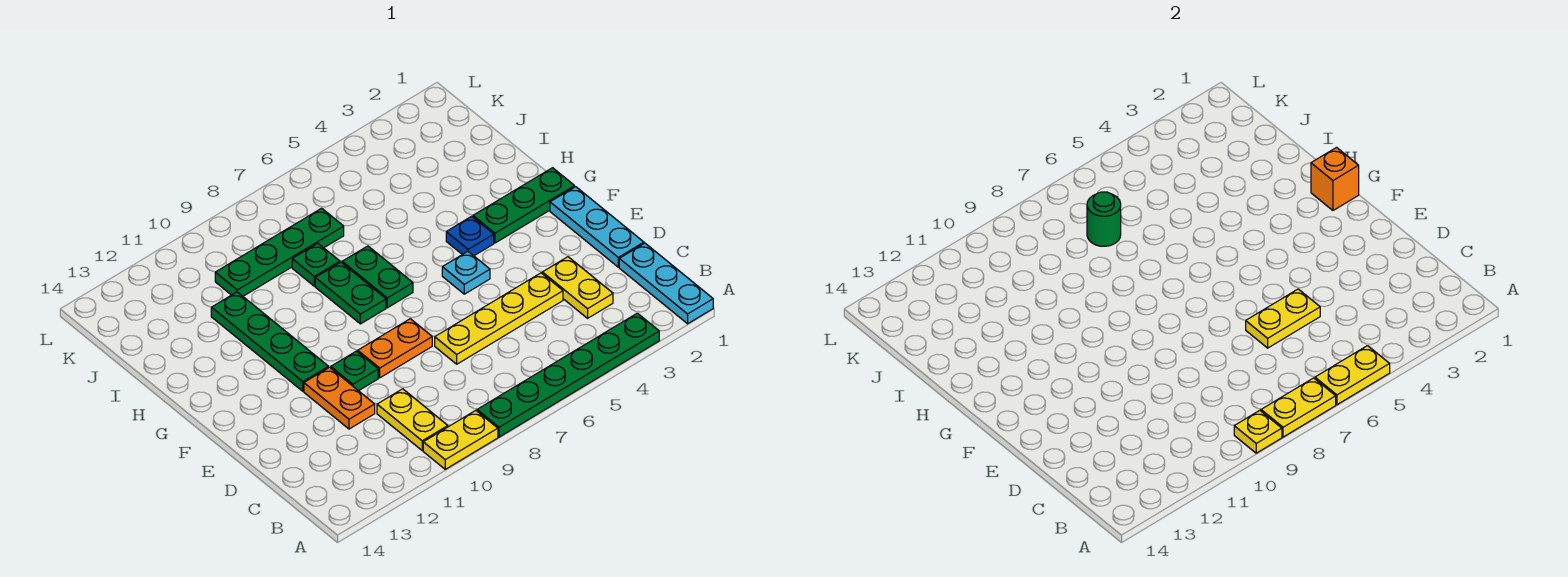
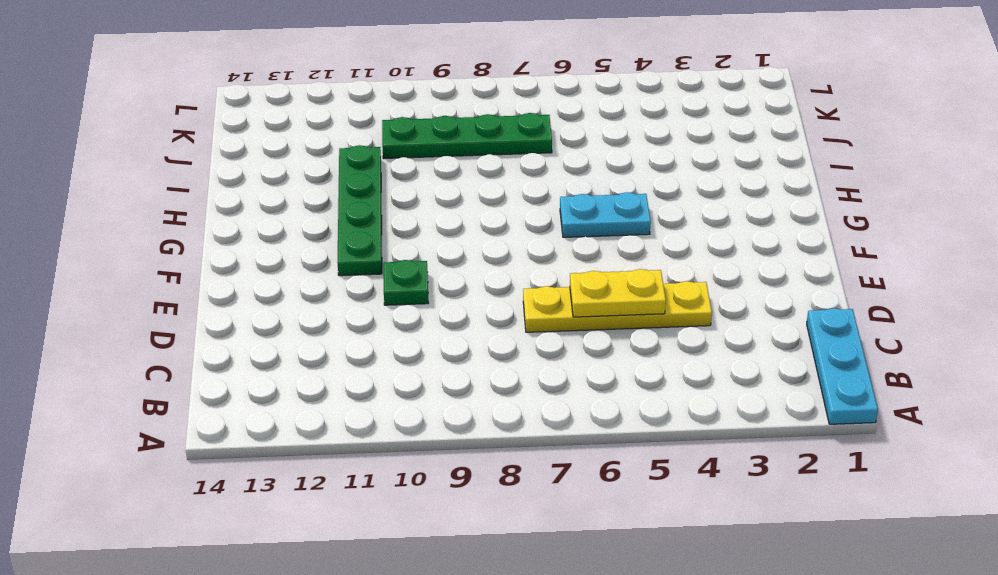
cyan 1x2 plate [560,192,651,237] -> none
none -> green 1x6 plate [477,313,659,437]
none -> yellow 1x2 plate [423,410,498,469]
none -> yellow 1x2 plate [377,389,448,450]

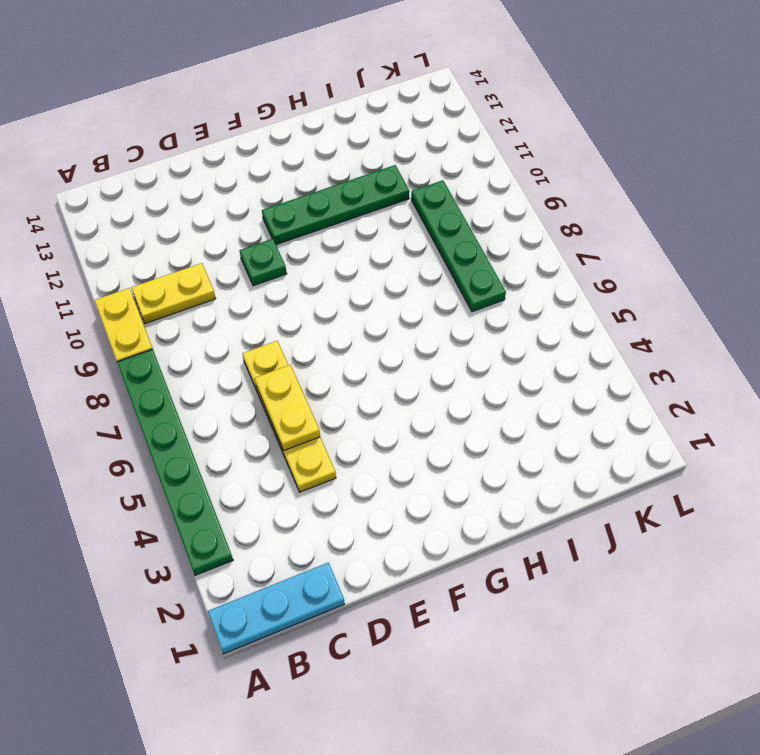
none -> yellow 1x2 plate [542,257,613,318]
none -> cyan 1x3 plate [550,187,644,267]
none -> orange 1x2 plate [304,367,375,429]

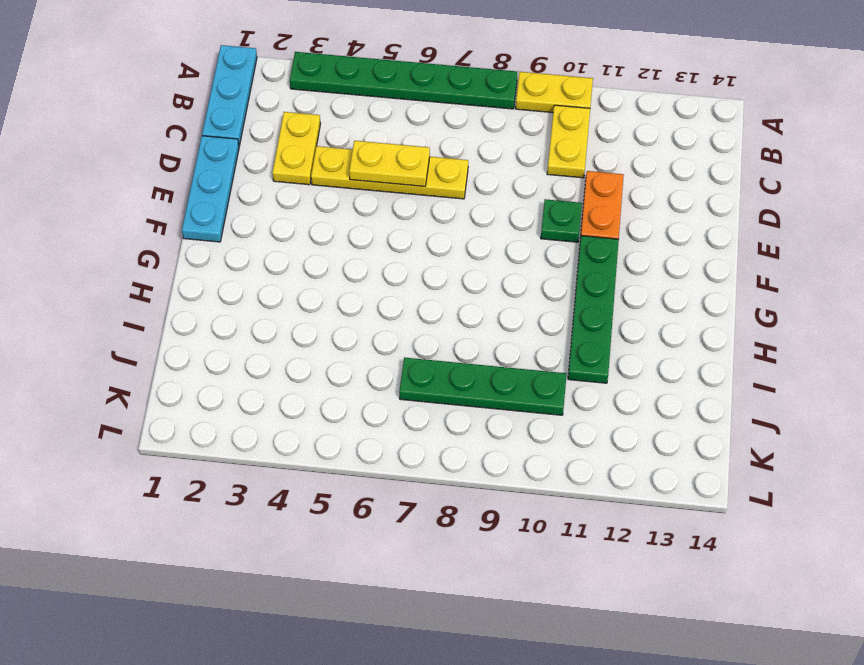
none -> orange 1x2 plate [358,319,432,378]
none -> cyan 1x1 plate [442,252,490,294]
none -> green 1x3 plate [473,168,575,243]

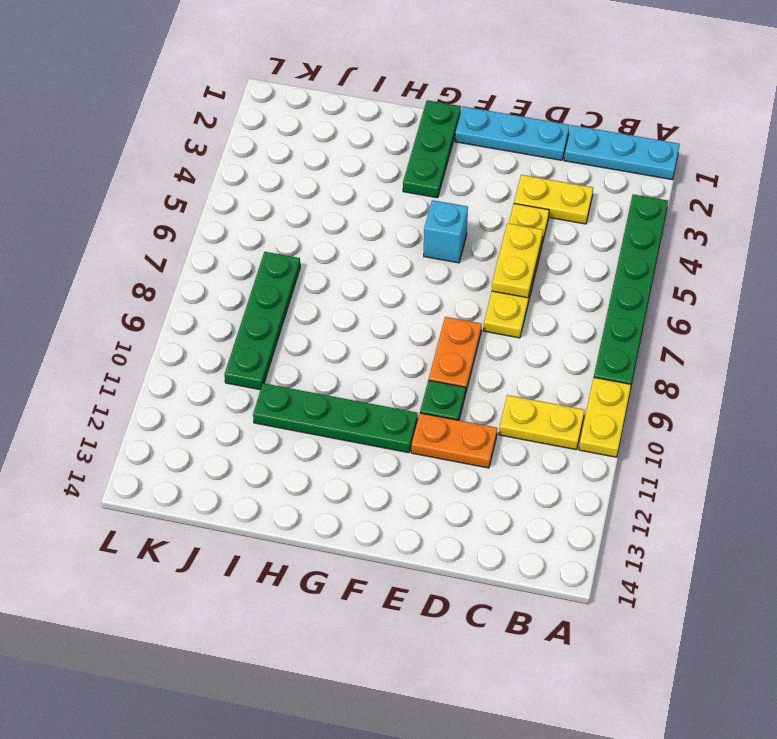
cyan 1x1 brick [424,200,468,263] -> cyan 1x1 plate [442,252,490,294]
none -> blue 1x1 plate [446,216,494,256]
none -> green 1x2 plate [342,246,413,308]
none -> green 1x2 plate [315,262,386,324]

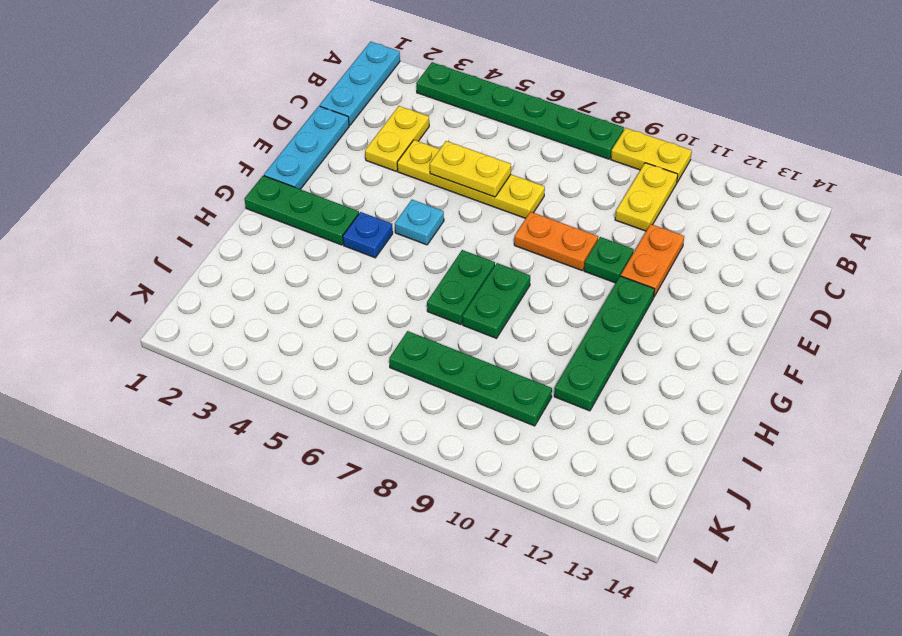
none -> green 1x1 plate [292,243,340,286]
none -> yellow 1x2 plate [1315,346,1390,405]
none -> yellow 1x2 plate [1261,378,1336,437]

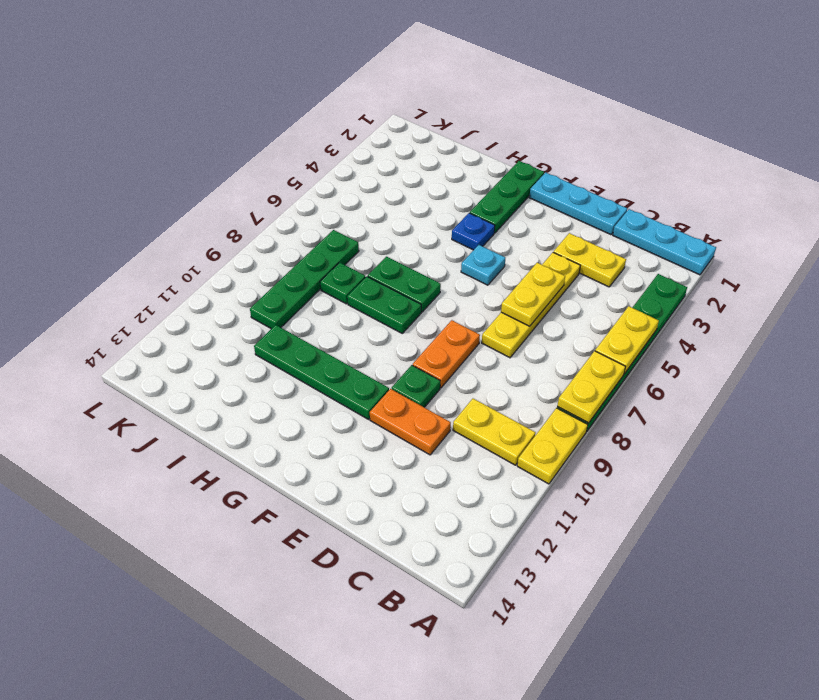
none -> yellow 1x1 plate [1234,410,1282,453]
none -> orange 1x1 brick [1311,148,1359,210]
none -> green 1x1 round brick [1087,192,1121,246]

